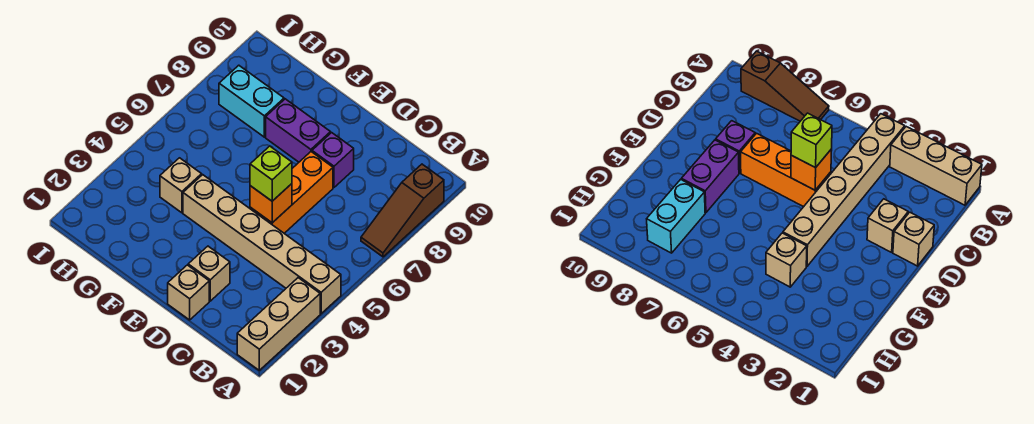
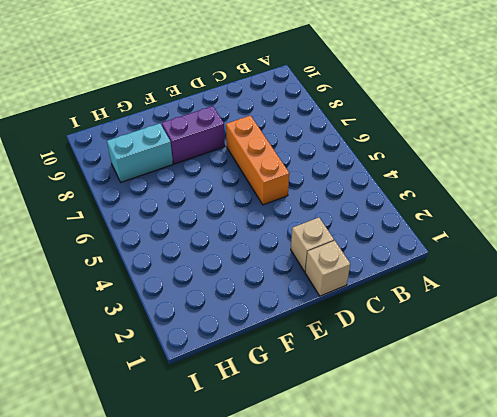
none -> tan 1x3 brick [237,278,320,370]
none -> tan 1x6 brick [183,175,341,314]
none -> brown 1x3 slope [361,164,444,257]

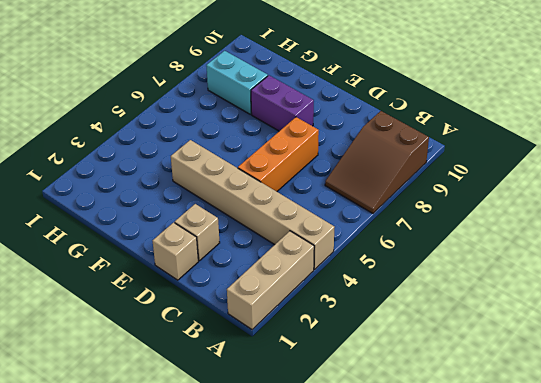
brown 2x3 slope [325,111,429,213] -> brown 1x3 slope [361,164,444,257]
none -> purple 1x1 brick [312,133,354,187]
none -> tan 1x1 brick [160,158,202,213]
none -> orange 1x1 brick [250,184,292,223]

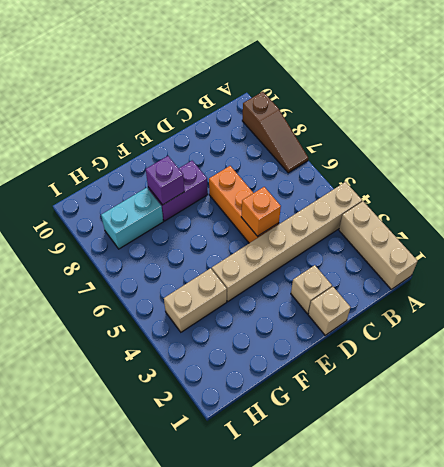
purple 1x1 brick [146,156,184,205] -> purple 1x1 brick moved to [312,133,354,187]
tan 1x2 brick [164,268,227,332] -> tan 1x1 brick [160,158,202,213]
none -> lime 1x1 brick [250,146,292,201]

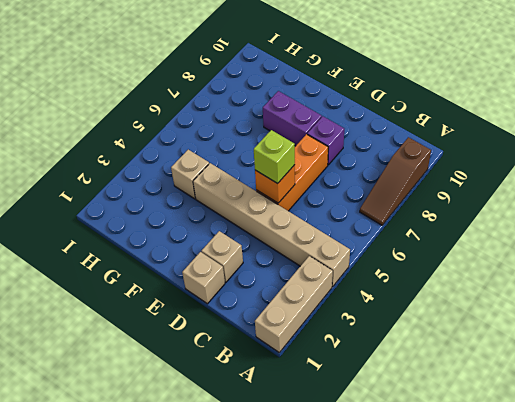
none -> cyan 1x2 brick [219,65,284,137]

